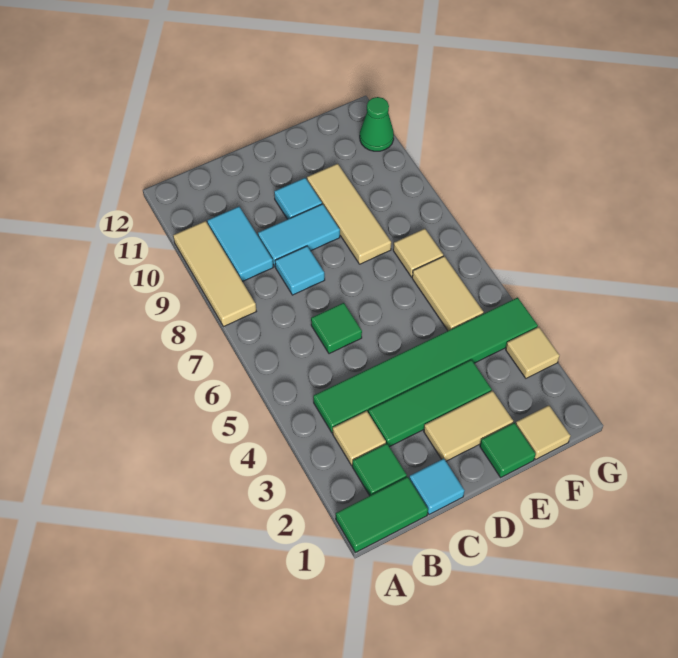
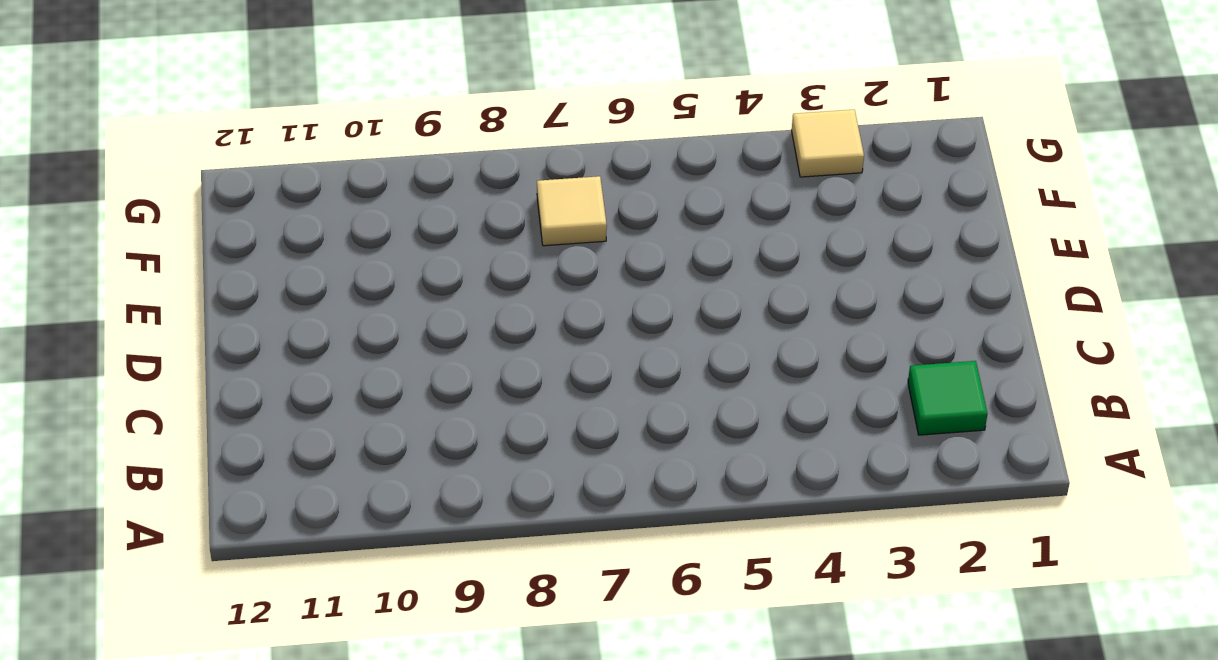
none -> green 1x2 tile [336,477,428,553]
none -> tan 1x3 tile [173,221,256,327]
none -> tan 1x1 tile [333,411,386,465]

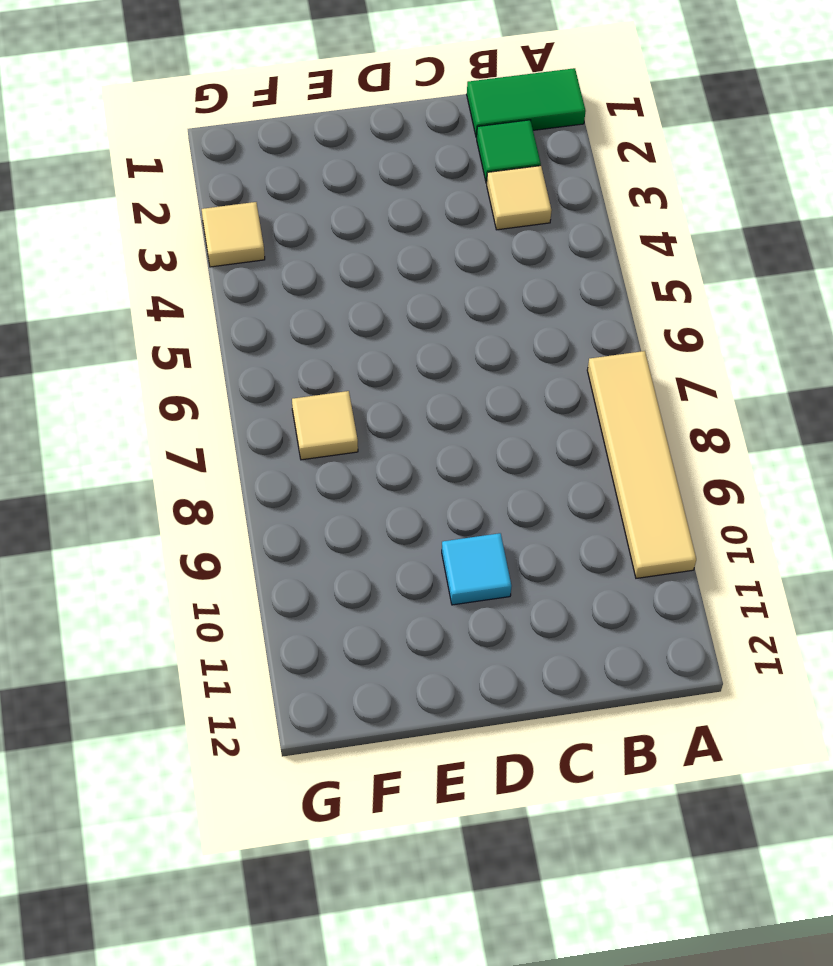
tan 1x4 tile [587,351,696,578] -> tan 1x3 tile [173,221,256,327]
none -> green 1x6 tile [313,297,538,433]
none -> cyan 1x2 tile [207,207,273,282]
none -> cyan 1x1 tile [409,459,464,514]

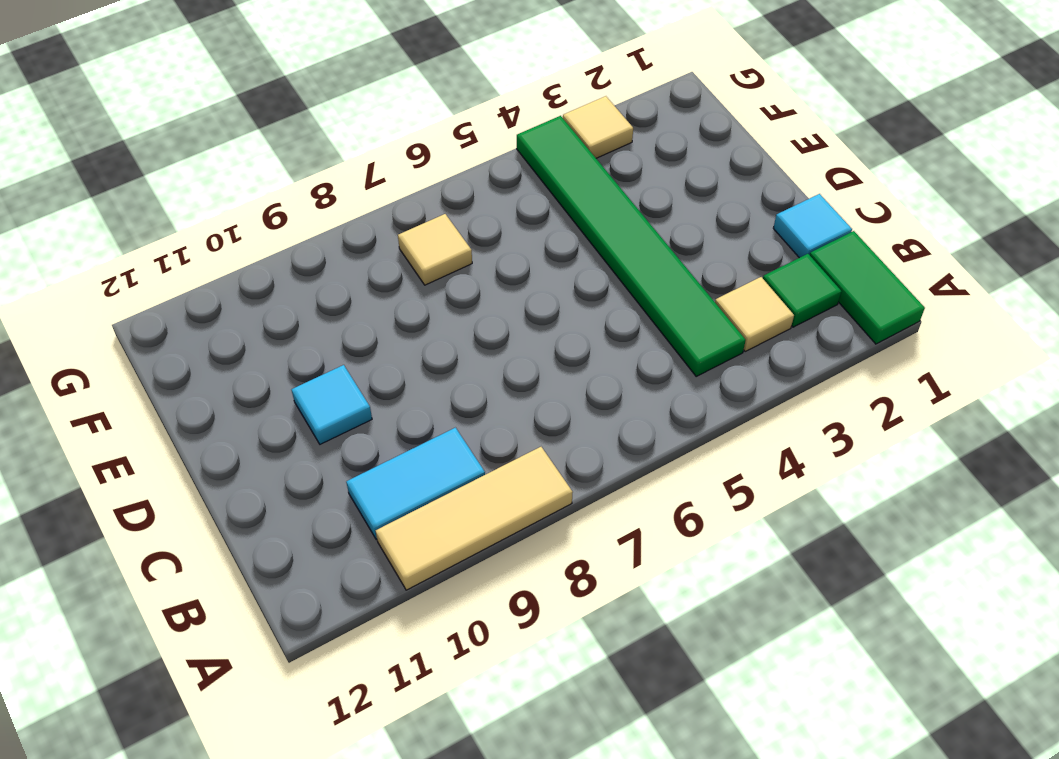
none -> green 1x3 tile [368,360,492,447]
none -> green 1x1 tile [311,303,362,354]
none -> cyan 1x1 tile [275,246,325,295]

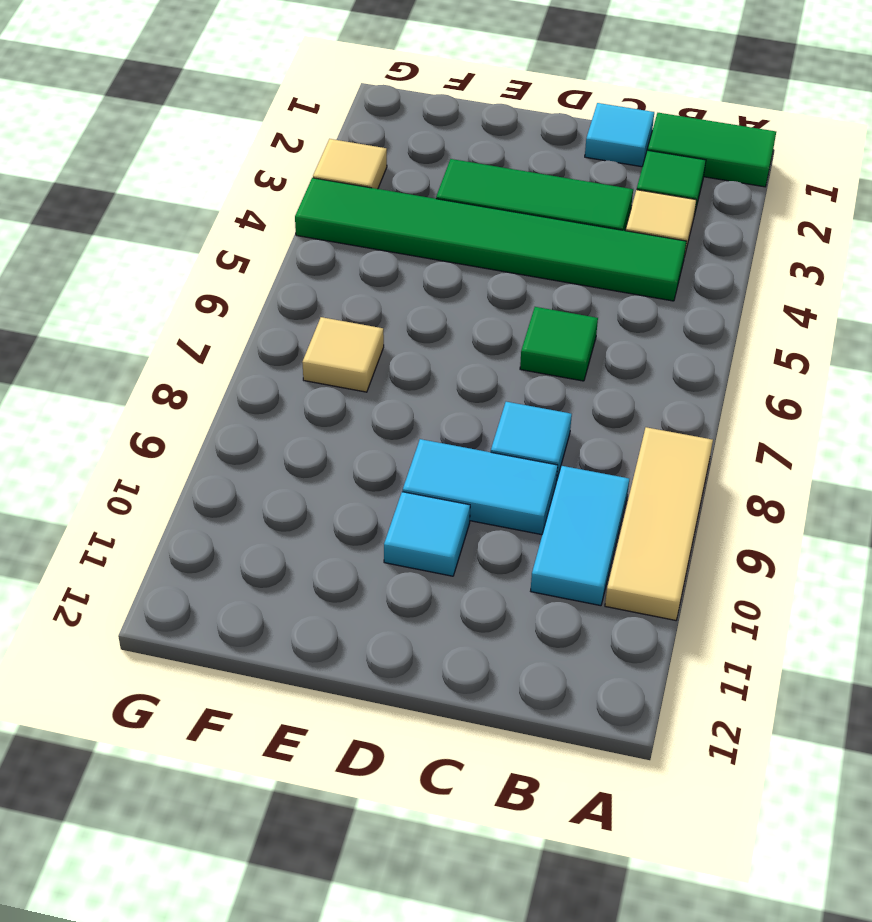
none -> tan 1x2 tile [424,391,513,461]
none -> green 1x1 tile [480,423,536,477]
none -> tan 1x3 tile [307,164,391,264]

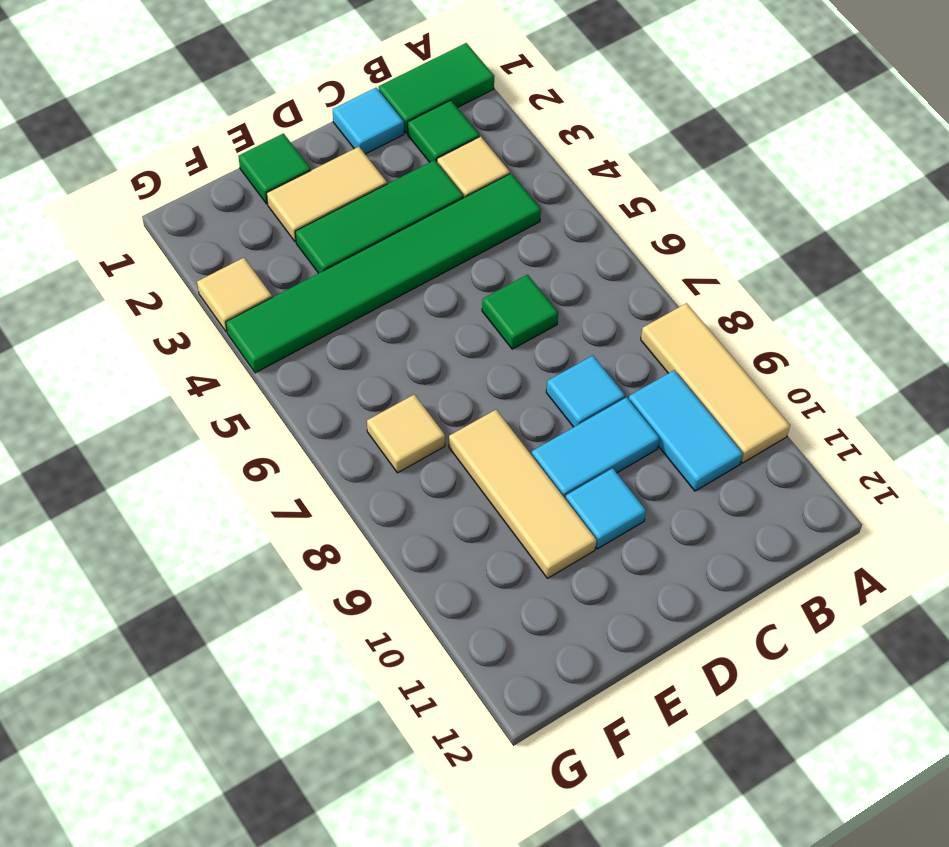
none -> tan 1x1 tile [516,405,570,459]
none -> tan 1x2 tile [412,256,484,331]
none -> green 1x1 cone [360,97,394,151]

